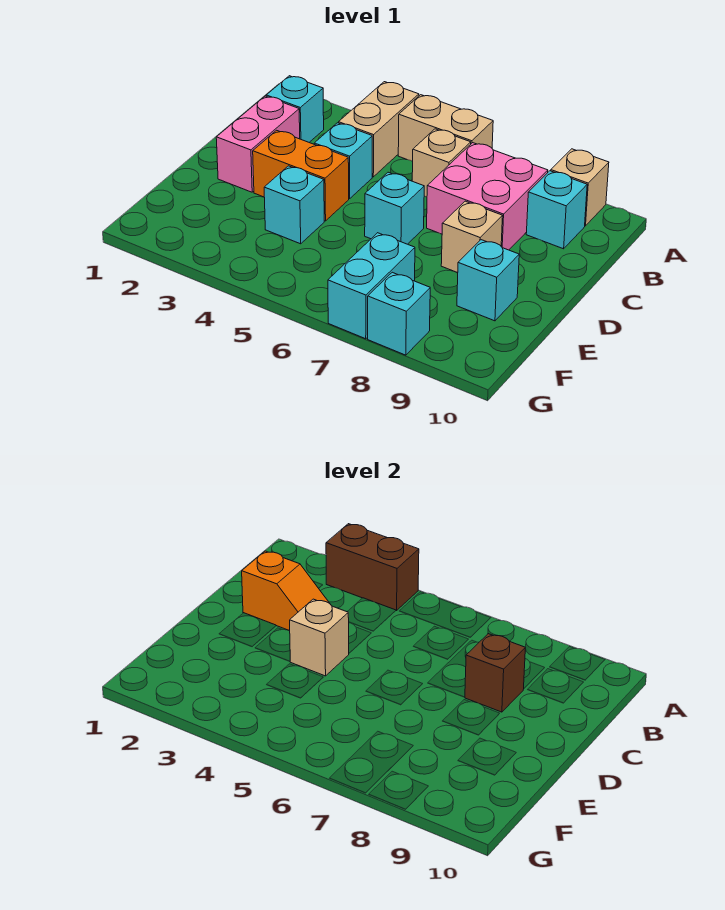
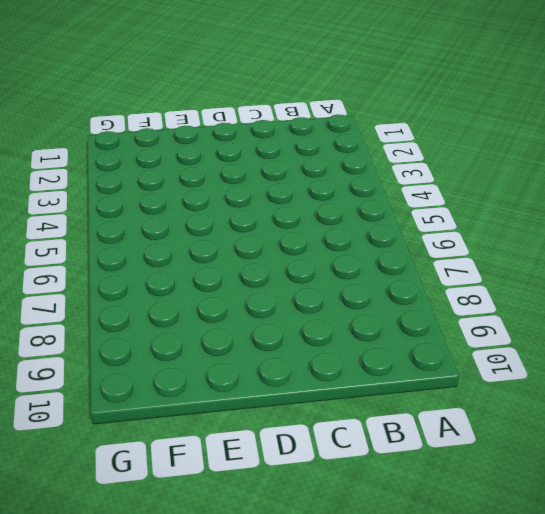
none -> tan 1x2 brick [339,82,419,177]
none -> tan 1x2 brick [398,95,493,161]
none -> tan 1x1 brick [551,149,609,226]

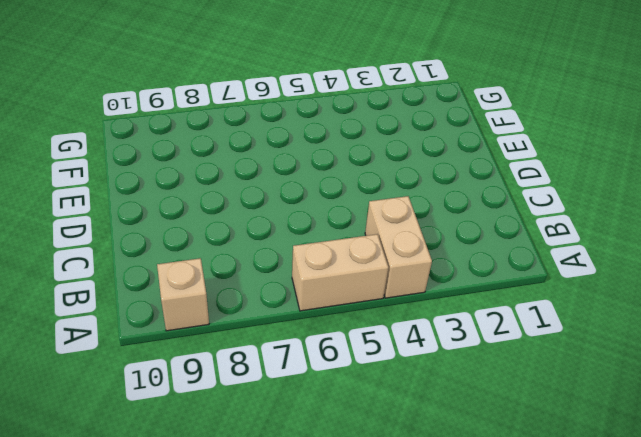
none -> cyan 1x1 brick [266,76,324,142]
none -> tan 1x1 brick [412,129,471,197]
none -> pink 2x2 brick [427,143,548,250]

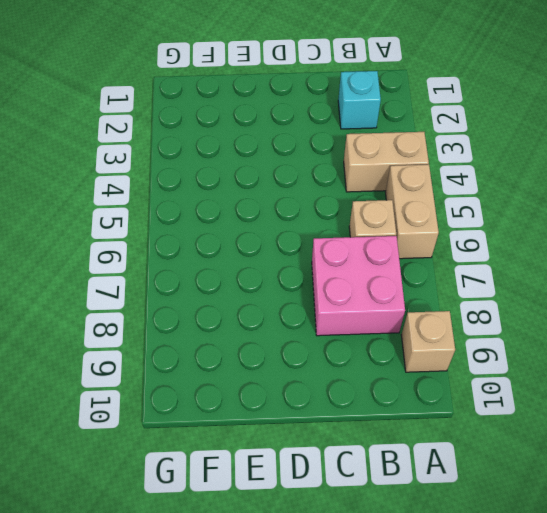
none -> cyan 1x1 brick [526,171,587,249]
none -> pink 1x2 brick [216,96,300,192]
none -> cyan 1x1 brick [314,123,372,199]

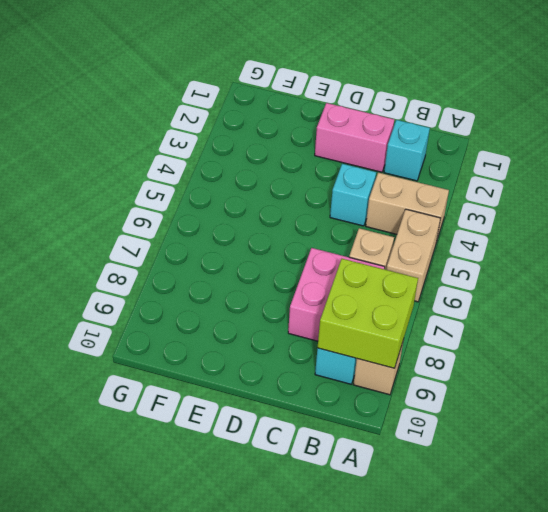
lime 2x2 brick [318,259,418,368] -> none
none -> orange 1x2 brick [253,130,349,221]
none -> cyan 1x1 brick [365,172,424,244]
none -> tan 1x1 brick [441,201,503,273]

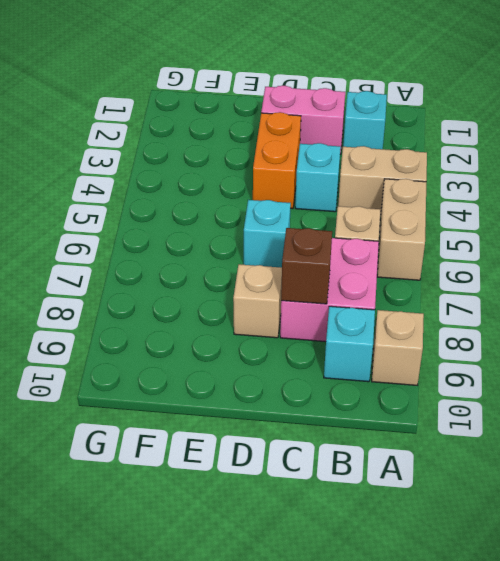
none -> cyan 1x1 brick [264,166,324,244]
none -> cyan 1x1 brick [457,240,519,321]
none -> cyan 1x2 brick [328,233,415,339]

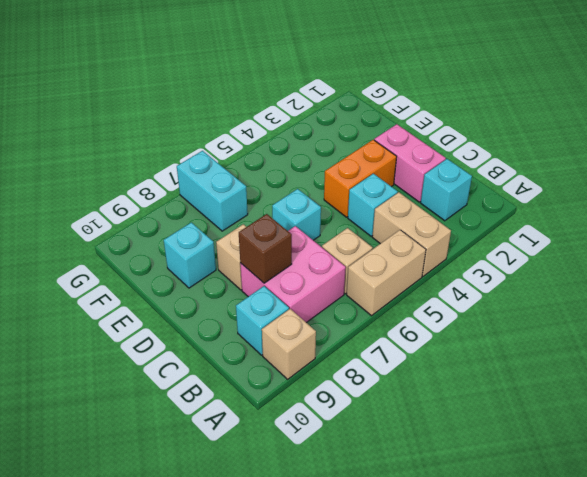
none -> cyan 1x1 brick [264,166,324,244]
none -> cyan 1x1 brick [368,272,430,355]
none -> brown 1x2 brick [326,524,419,610]

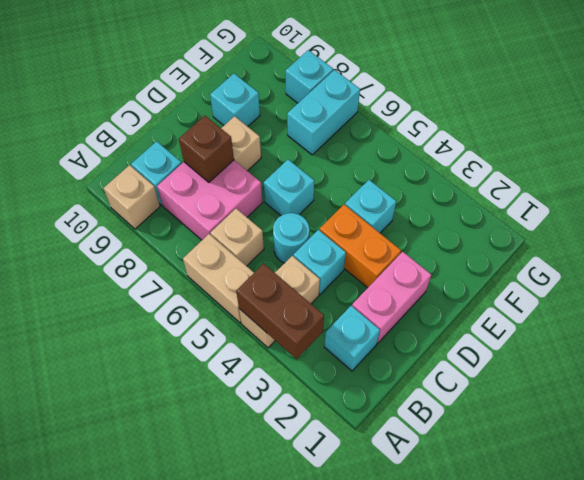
cyan 1x1 round brick [273,213,309,263] -> none
none -> orange 1x2 slope [242,551,330,631]
none -> tan 1x1 brick [290,599,349,676]

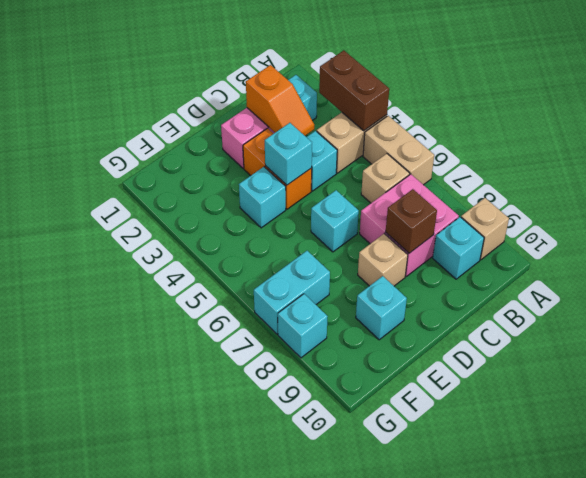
cyan 1x1 brick [265,123,312,185] -> tan 1x1 brick [290,599,349,676]

